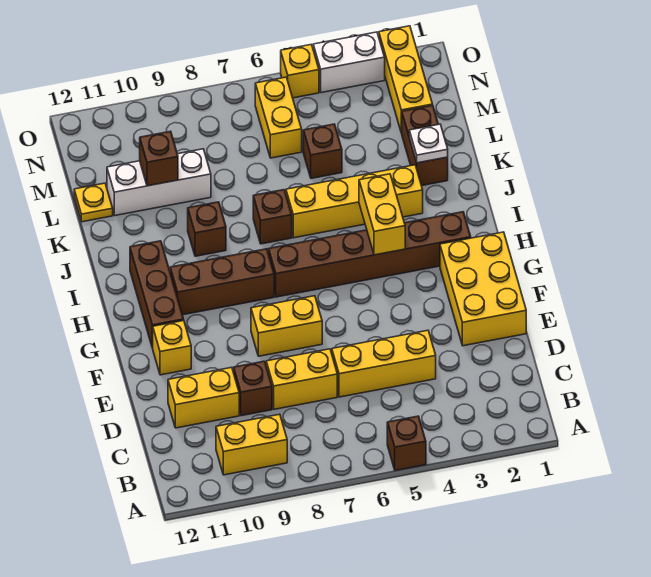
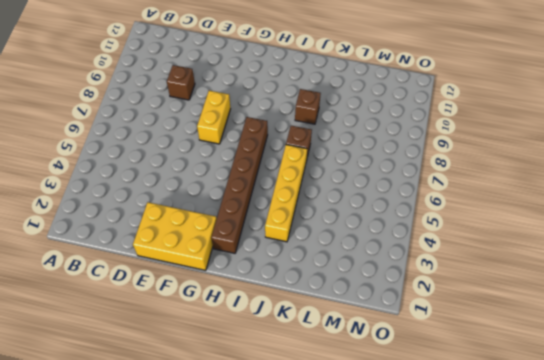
none -> brown 1x1 brick [387,416,426,471]
none -> yellow 1x2 brick [216,414,287,475]
none -> yellow 1x3 brick [332,330,436,397]

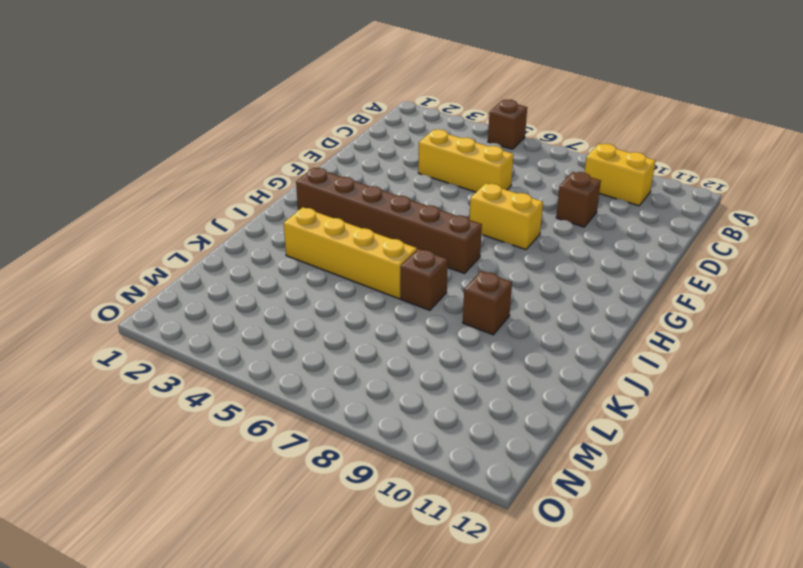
none -> yellow 1x2 brick [266,349,337,409]
none -> yellow 1x2 brick [168,367,239,428]
none -> yellow 2x3 brick [440,232,526,346]

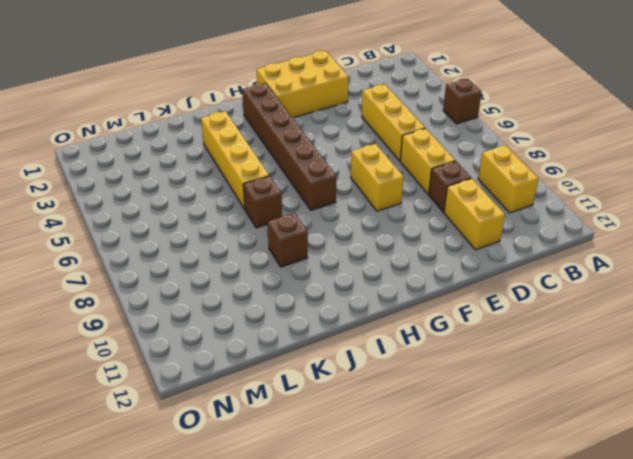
none -> yellow 1x1 brick [153,321,191,375]
none -> brown 1x3 brick [130,241,184,348]
none -> brown 1x3 brick [170,249,274,315]

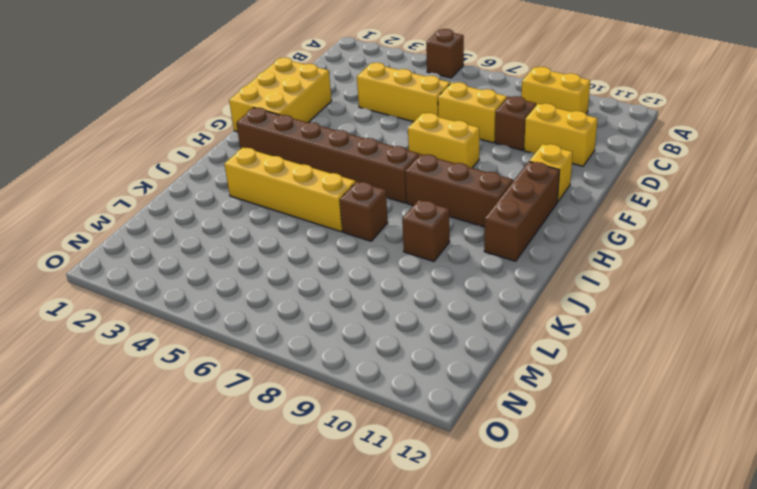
none -> brown 1x2 brick [402,106,448,186]
none -> brown 1x1 brick [303,124,342,178]
none -> white 1x3 brick [107,149,211,216]

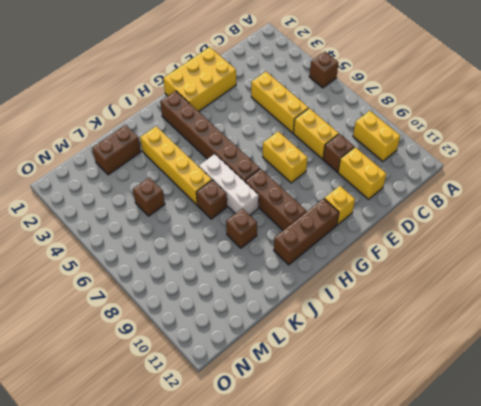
white 1x3 brick [199,154,259,215] -> white 1x3 brick moved to [107,149,211,216]
none -> yellow 1x1 plate [74,183,113,222]
none -> yellow 1x3 brick [379,26,433,133]
none -> yellow 1x2 brick [255,77,302,158]

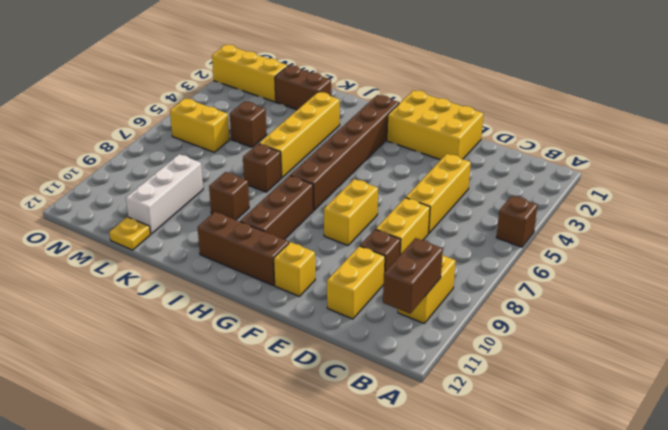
brown 1x2 brick [383,238,443,314] -> none
none -> white 1x2 brick [313,32,385,93]
none -> yellow 1x1 brick [281,44,319,98]
none -> yellow 1x2 brick [359,174,405,255]

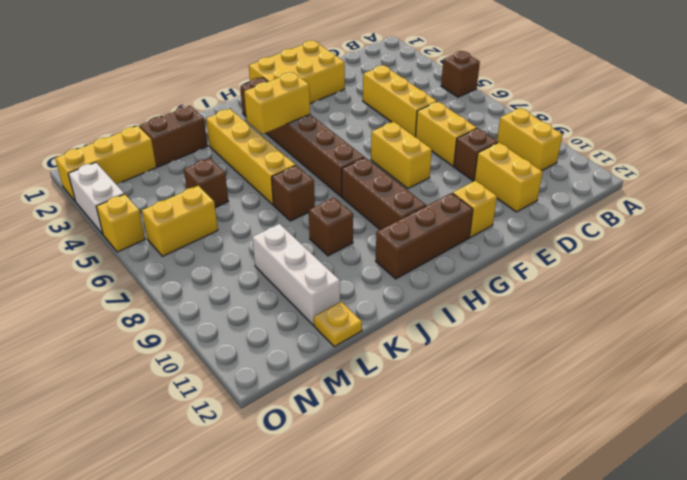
none -> white 1x1 plate [409,124,448,163]
none -> brown 1x1 brick [140,131,178,186]

